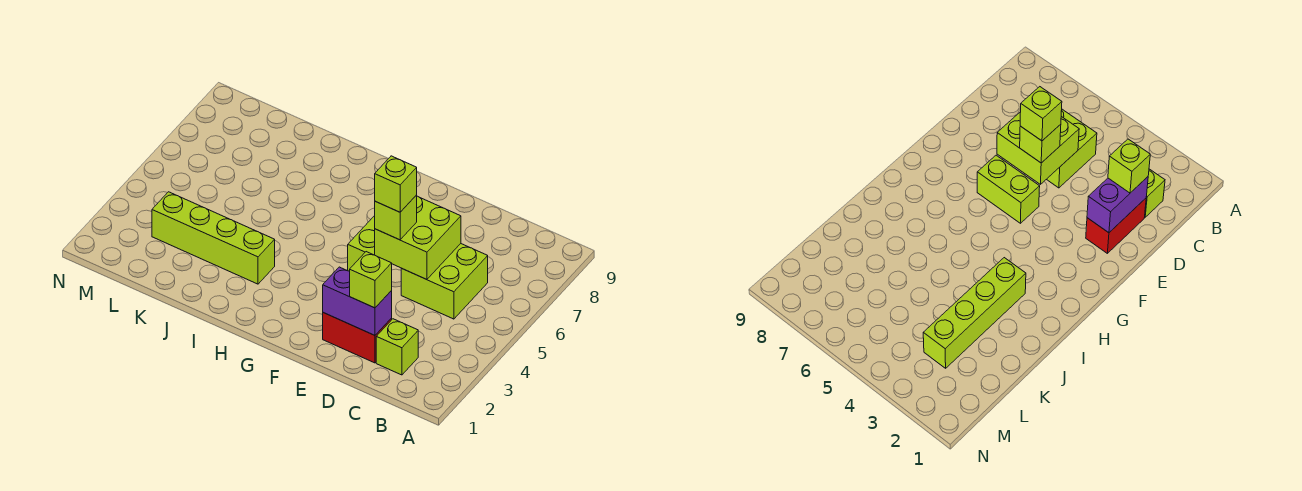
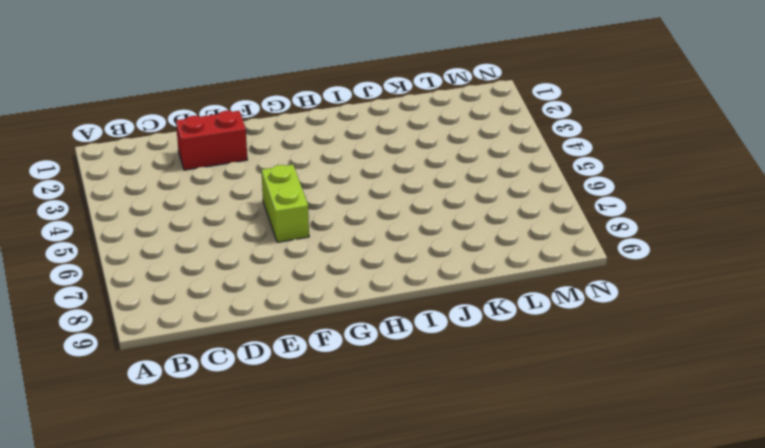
none -> lime 1x1 brick [376,319,418,375]
none -> lime 2x2 brick [401,244,488,319]

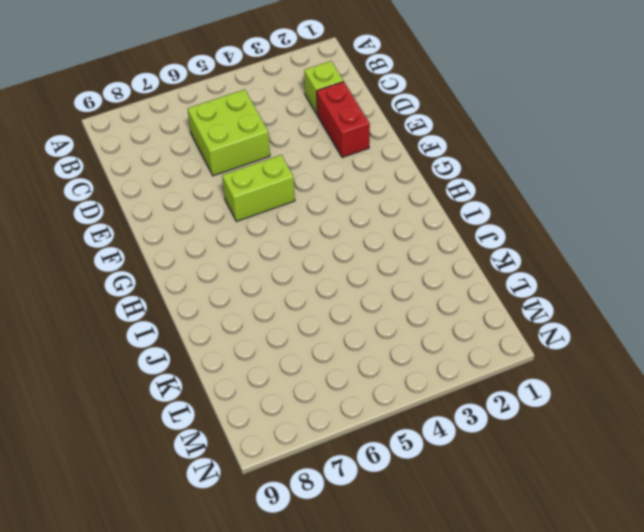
none -> lime 1x4 brick [152,192,275,284]
none -> purple 1x2 brick [323,267,392,335]

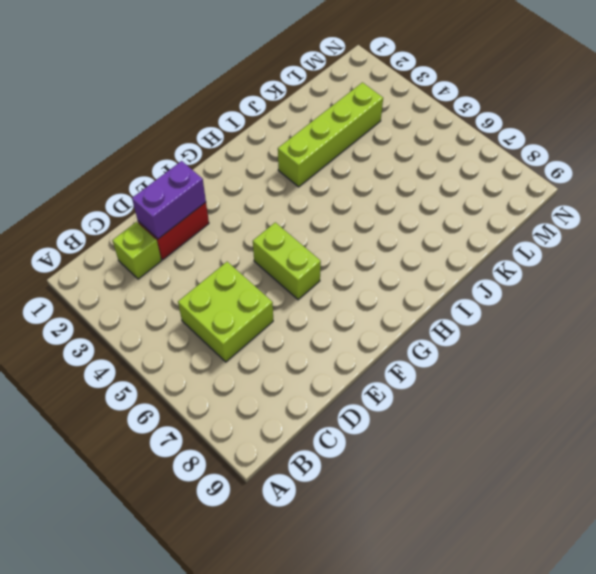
none -> lime 2x2 brick [375,196,461,279]
none -> lime 1x1 brick [350,252,392,308]

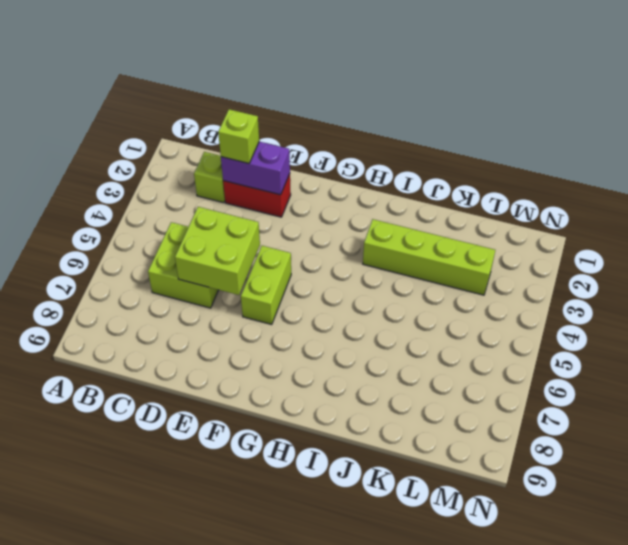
none -> lime 1x1 brick [375,195,417,240]
none -> lime 1x1 brick [375,156,417,212]

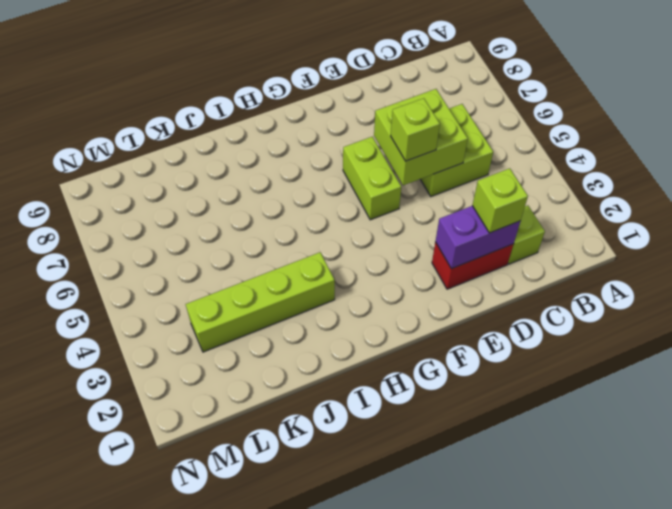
none -> lime 1x1 brick [375,156,417,212]

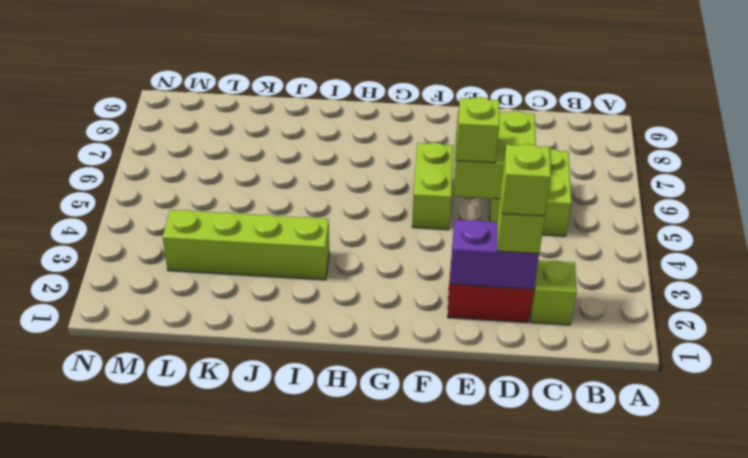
lime 1x1 brick [502,144,551,216] -> lime 1x1 brick moved to [375,156,417,212]

